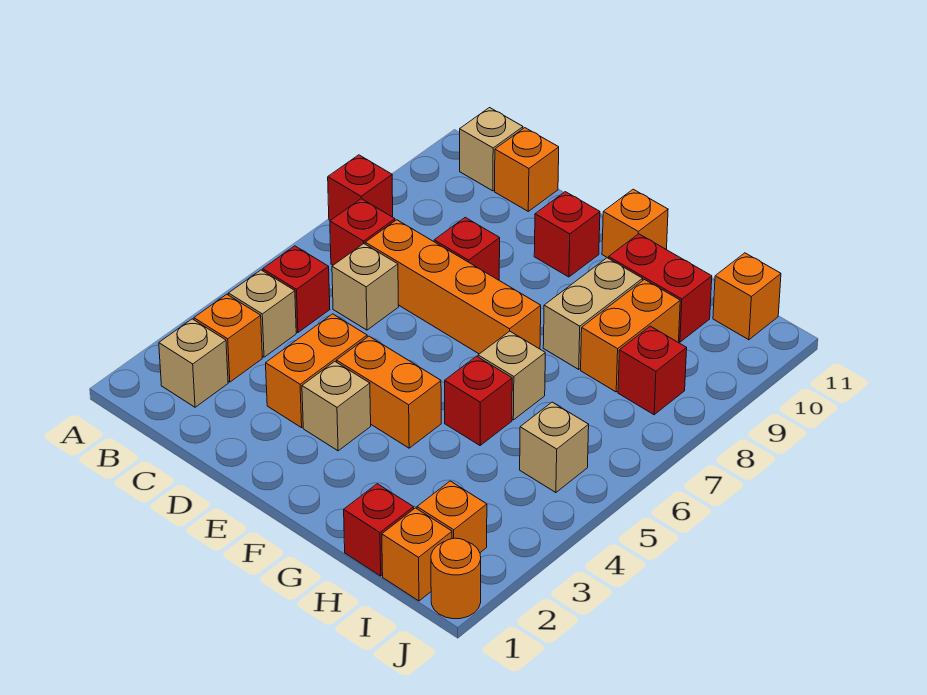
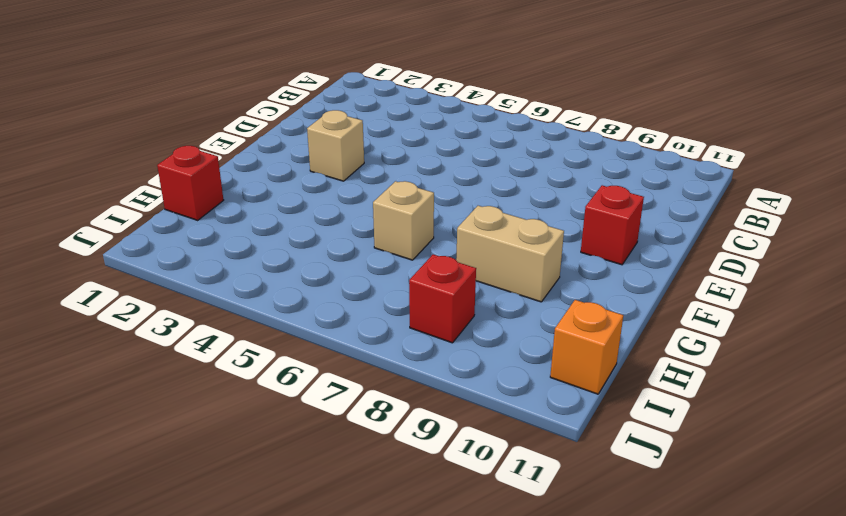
none -> red 1x1 brick [328,155,393,220]
none -> tan 1x1 brick [159,319,228,407]
none -> orange 1x1 brick [194,294,262,382]

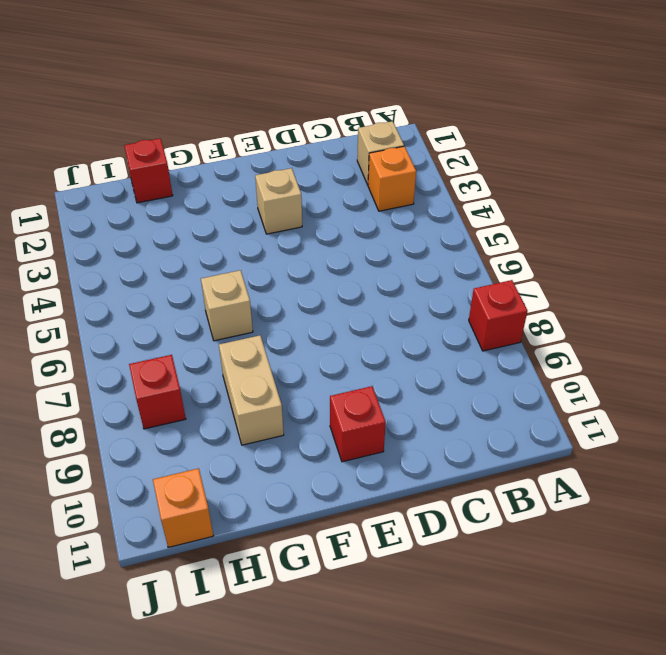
none -> tan 1x1 brick [228,270,296,357]
none -> red 1x1 brick [263,246,330,333]
none -> red 1x1 brick [330,199,395,265]

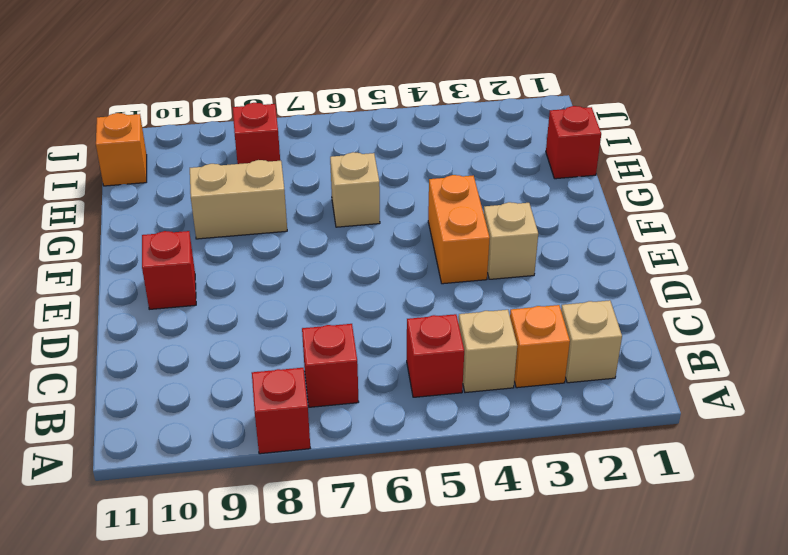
none -> tan 1x1 brick [460,108,523,191]
none -> tan 1x1 brick [332,244,399,330]
none -> orange 1x4 brick [365,220,541,354]

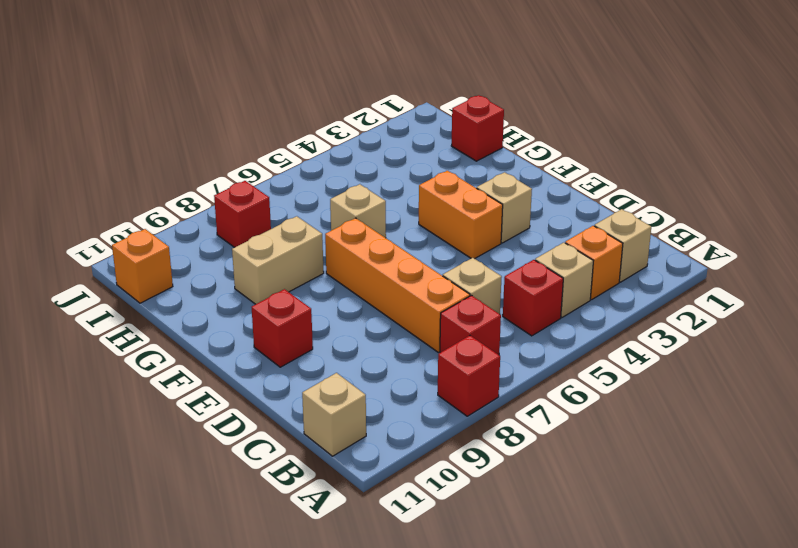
none -> orange 1x1 brick [495,128,559,211]
none -> orange 1x2 brick [266,314,367,428]
none -> red 1x1 brick [434,217,500,280]

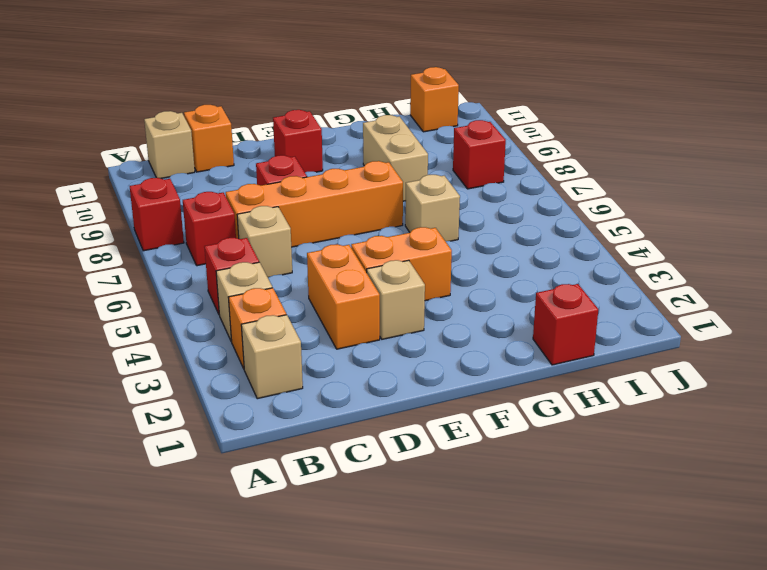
none -> orange 1x1 brick [602,189,668,258]
none -> red 1x1 brick [445,356,512,445]
none -> red 1x2 brick [609,234,712,342]

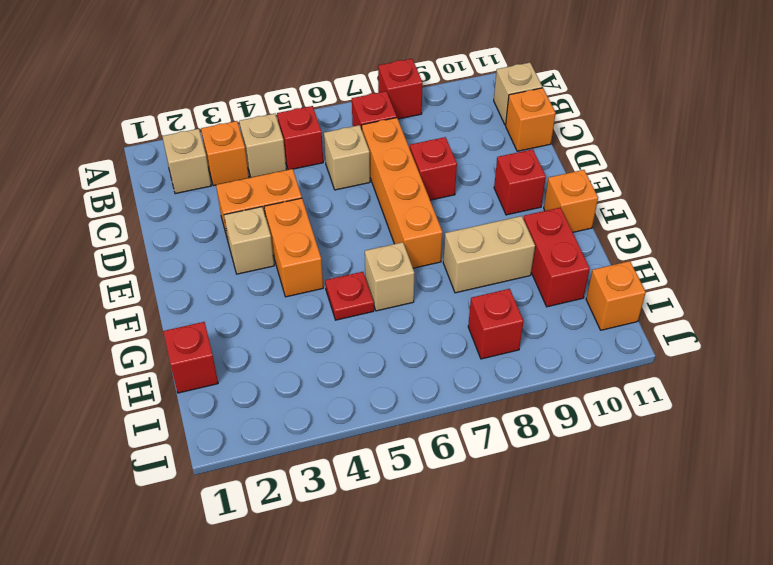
red 1x1 plate [325,272,374,320] -> red 1x1 brick [445,356,512,445]
none -> orange 1x2 brick [581,280,680,392]
none -> orange 1x1 brick [382,508,452,601]
none -> orange 1x1 brick [417,481,487,552]

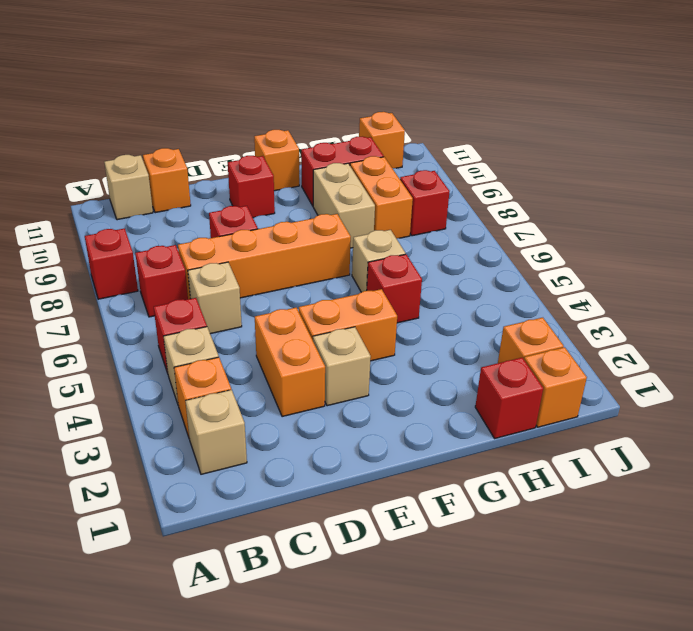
none -> tan 1x1 brick [520,402,589,493]
none -> orange 1x1 round brick [431,538,481,619]

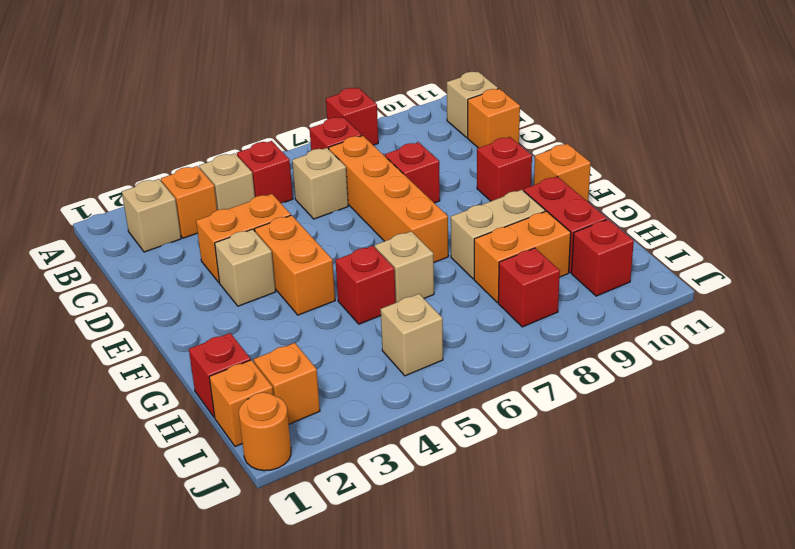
red 1x1 brick [572,219,634,296] -> none
none -> orange 1x1 brick [713,253,781,340]

